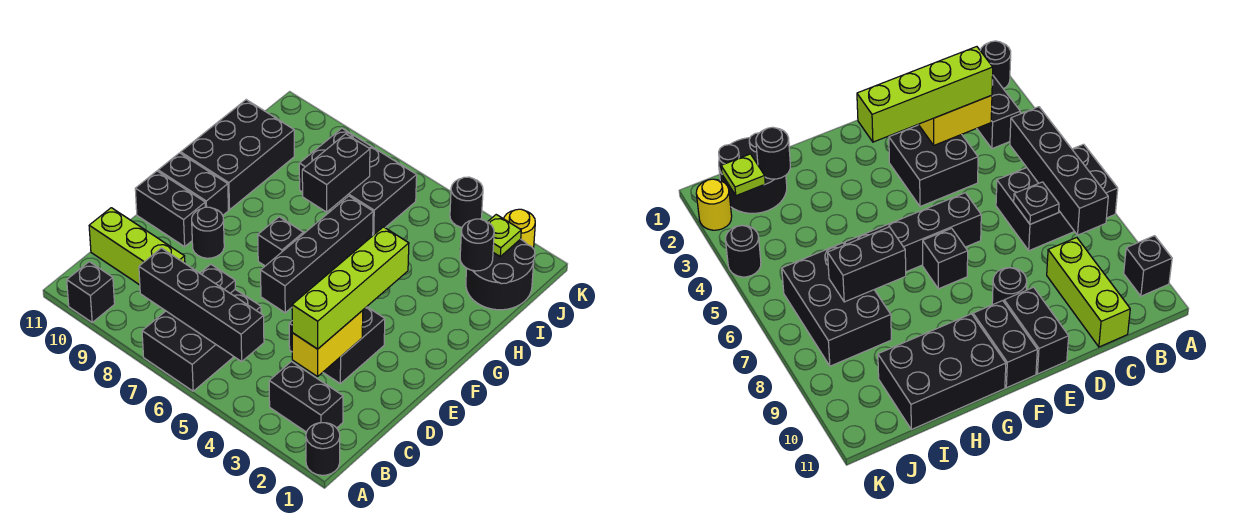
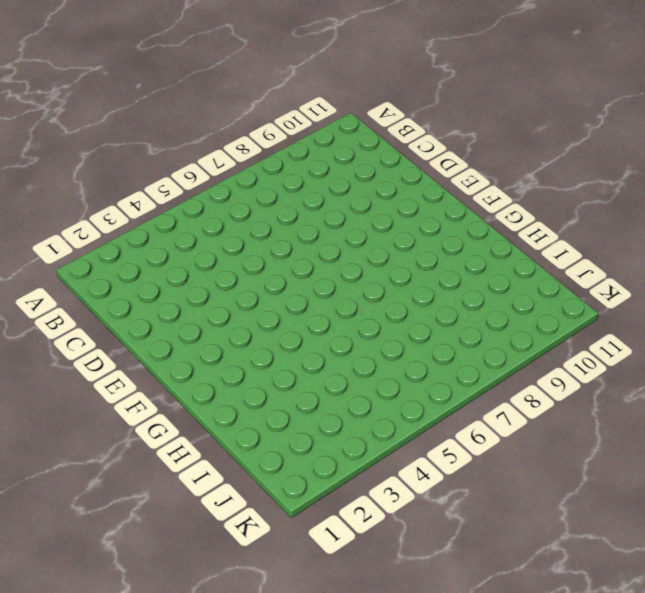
none -> black 1x1 round brick [306,423,340,475]
none -> black 2x3 brick [142,289,261,391]
none -> black 1x1 brick [67,262,115,322]

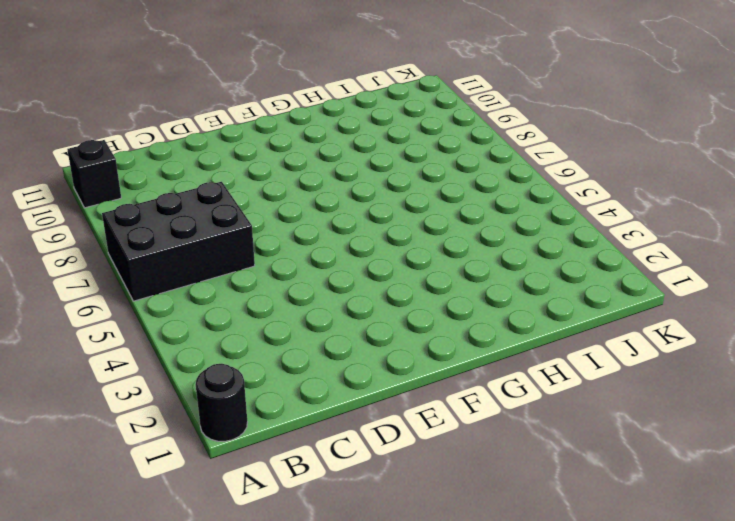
none -> black 1x2 brick [269,362,343,432]
none -> lime 1x3 brick [89,208,185,285]
none -> black 2x2 brick [289,307,385,384]

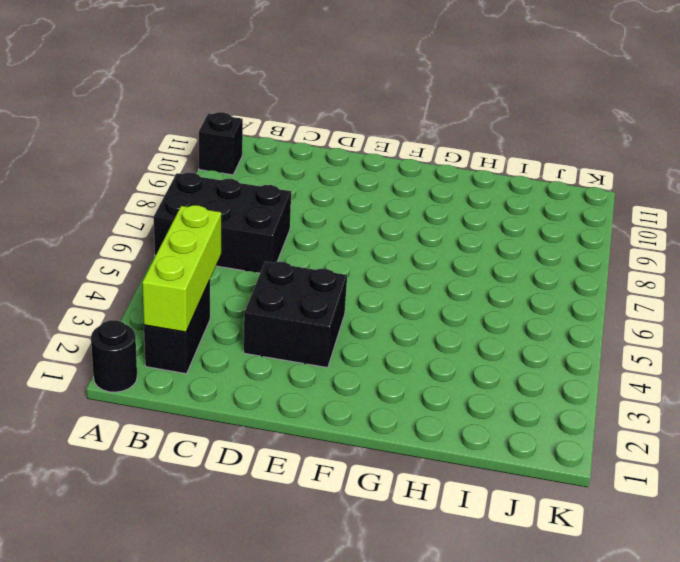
lime 1x3 brick [142,205,221,332] -> lime 1x3 brick moved to [89,208,185,285]
none -> black 1x4 brick [261,196,373,313]
none -> black 1x1 round brick [192,207,224,258]
none -> black 1x2 brick [135,171,205,247]

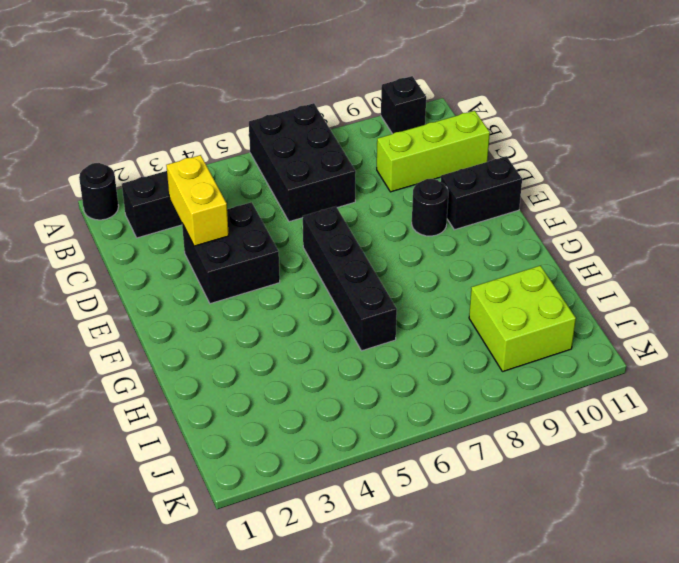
lime 2x2 brick [469,266,576,372] -> black 2x3 brick [181,100,294,210]
none -> black 1x1 brick [258,217,303,266]
none -> black 1x2 brick [158,153,228,215]
none -> black 2x2 round brick [466,239,535,310]

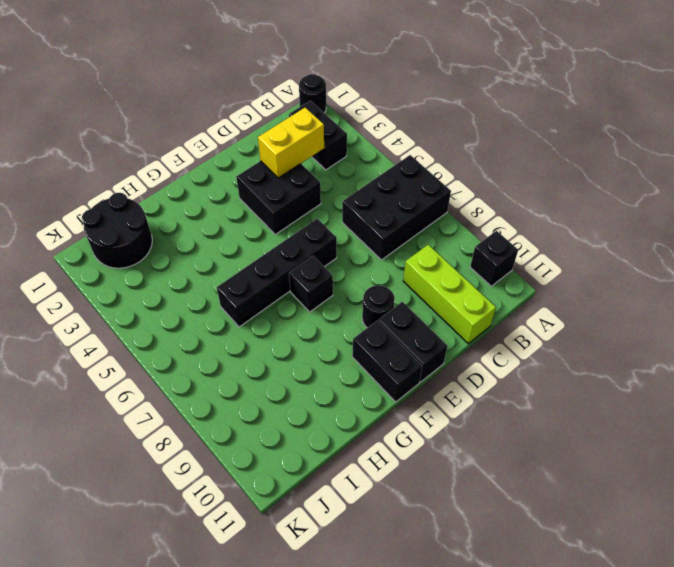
none -> black 2x3 brick [181,100,294,210]
none -> black 2x3 brick [299,128,417,235]
none -> yellow 1x1 round brick [504,209,535,249]

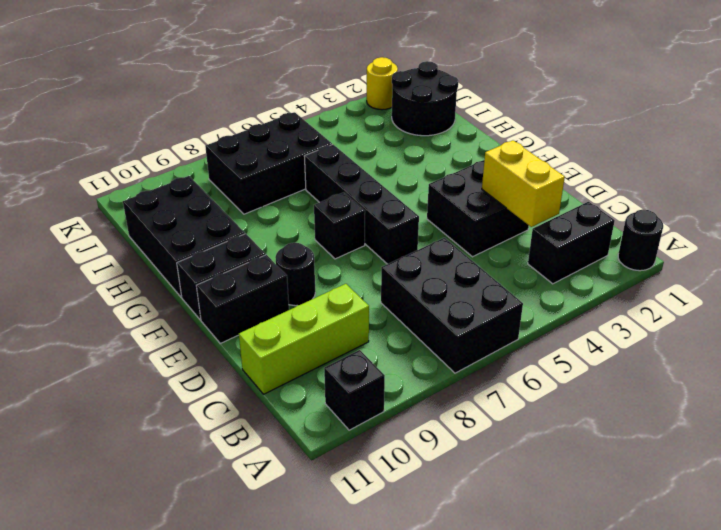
none -> black 1x1 round brick [450,177,483,227]
none -> black 1x4 brick [139,248,264,361]
none -> black 1x1 plate [200,264,235,293]

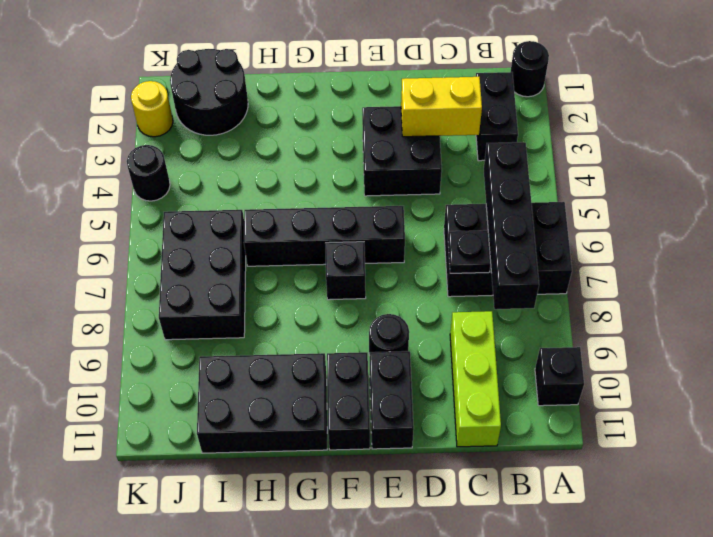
none -> black 1x2 brick [302,134,370,212]
none -> black 1x1 round brick [460,219,494,271]
none -> lime 1x1 plate [488,215,521,256]

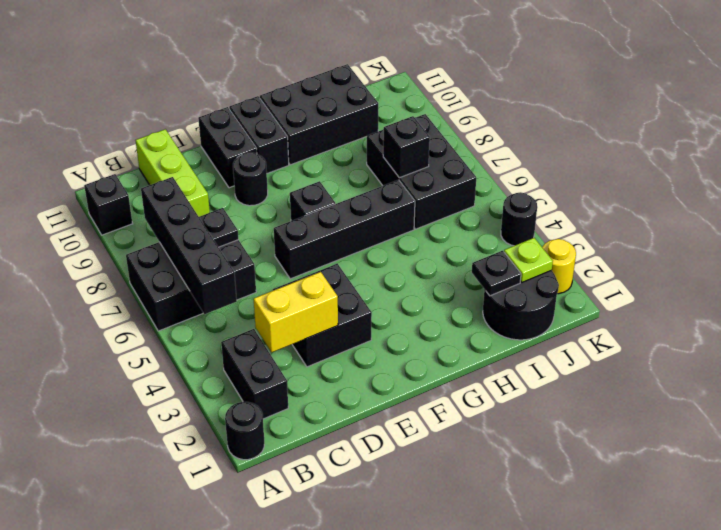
black 1x1 plate [472,251,521,296] -> black 1x1 round brick [460,219,494,271]
black 1x1 brick [383,116,430,178] -> black 1x2 brick [302,134,370,212]
none -> lime 1x4 brick [292,227,409,349]

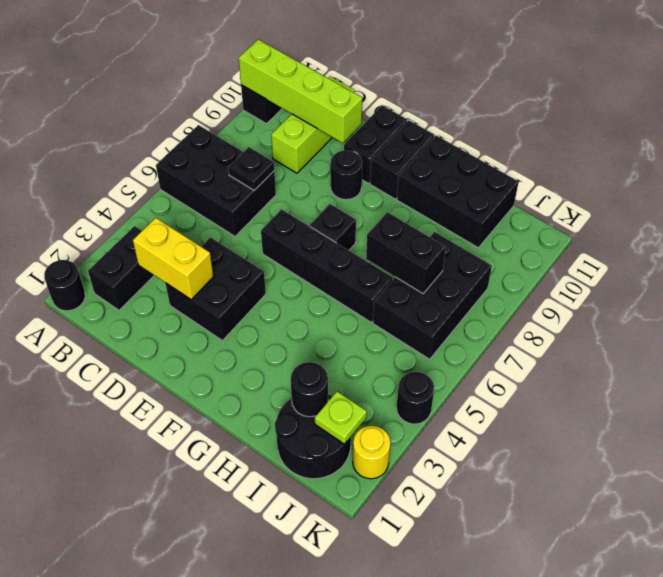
lime 1x4 brick [239,39,362,143] -> lime 1x4 brick moved to [292,227,409,349]
none -> black 1x4 brick [139,248,264,361]

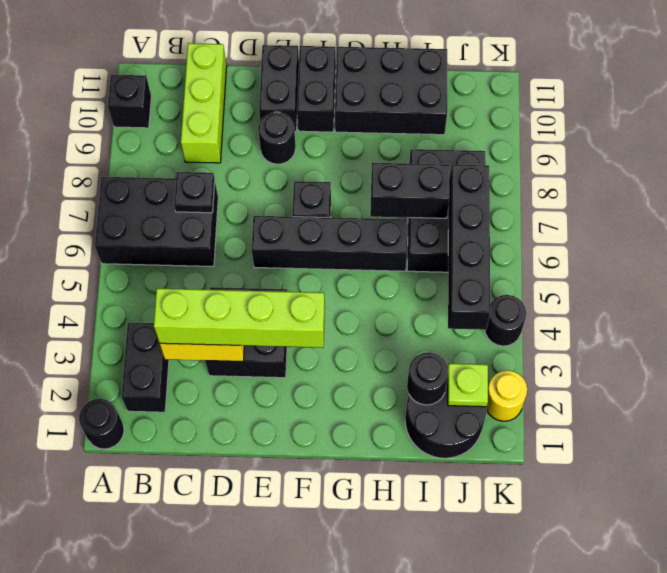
black 1x4 brick [448,165,490,330] -> black 1x4 brick moved to [139,248,264,361]

